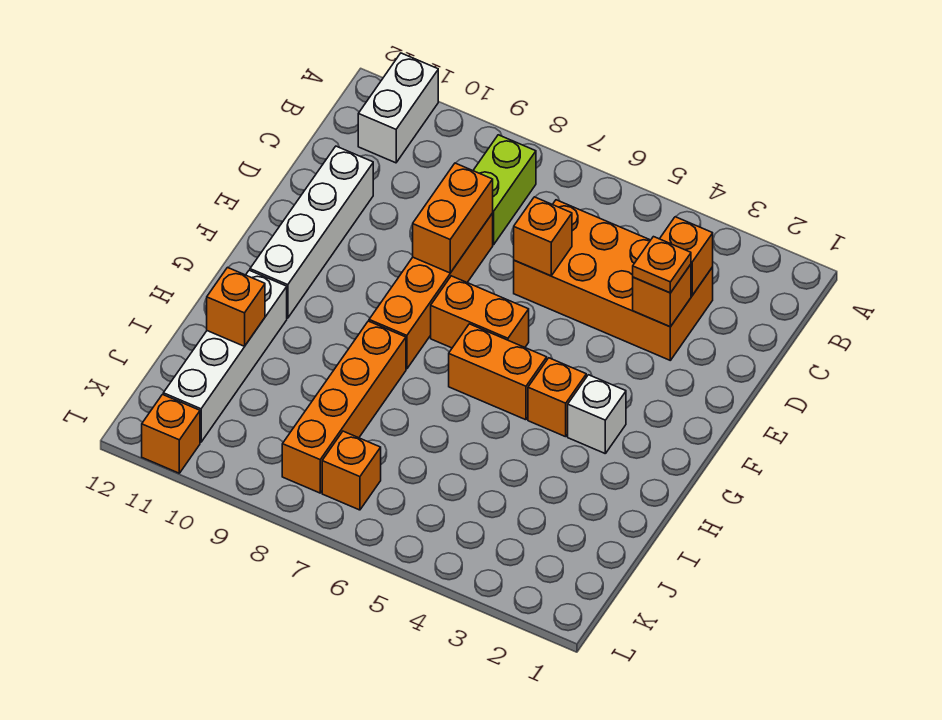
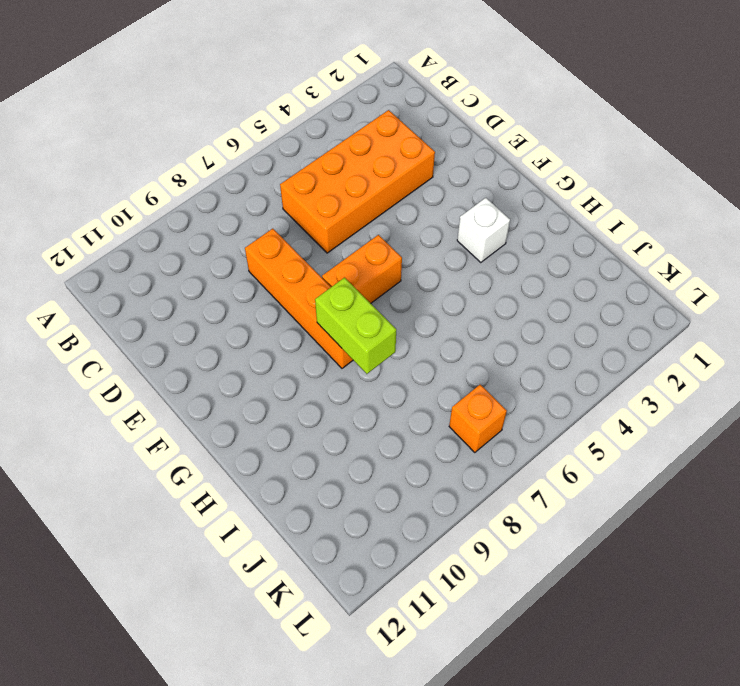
lime 1x2 brick [315,278,396,374] -> lime 1x2 brick moved to [473,135,536,245]
none -> white 1x2 brick [358,53,438,163]
none -> white 1x4 brick [250,146,373,318]
none -> orange 1x1 brick [528,358,586,437]

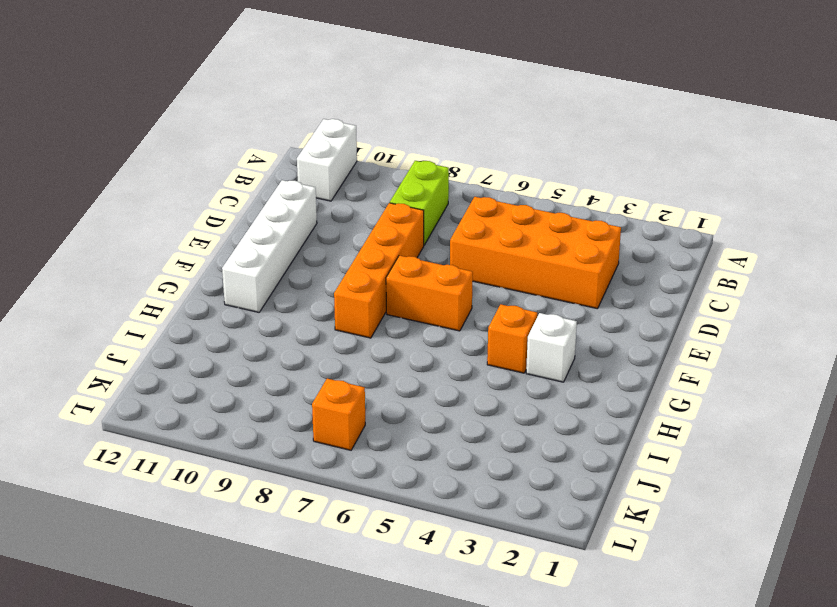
none -> orange 1x2 brick [449,324,547,420]
none -> orange 1x4 brick [282,321,406,493]
none -> white 1x4 brick [163,270,287,442]

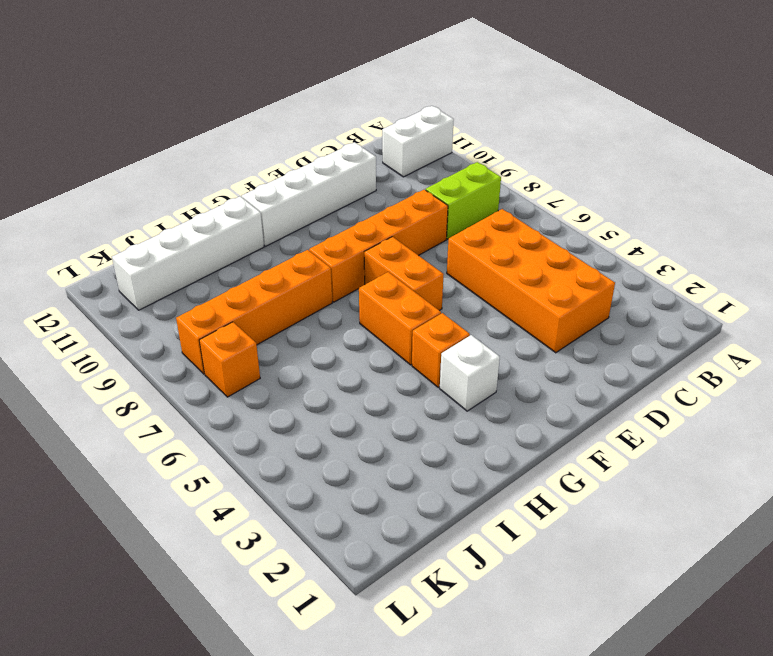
none -> orange 1x1 brick [142,395,200,473]
none -> orange 1x1 brick [660,217,713,296]
none -> orange 1x1 brick [633,264,691,327]

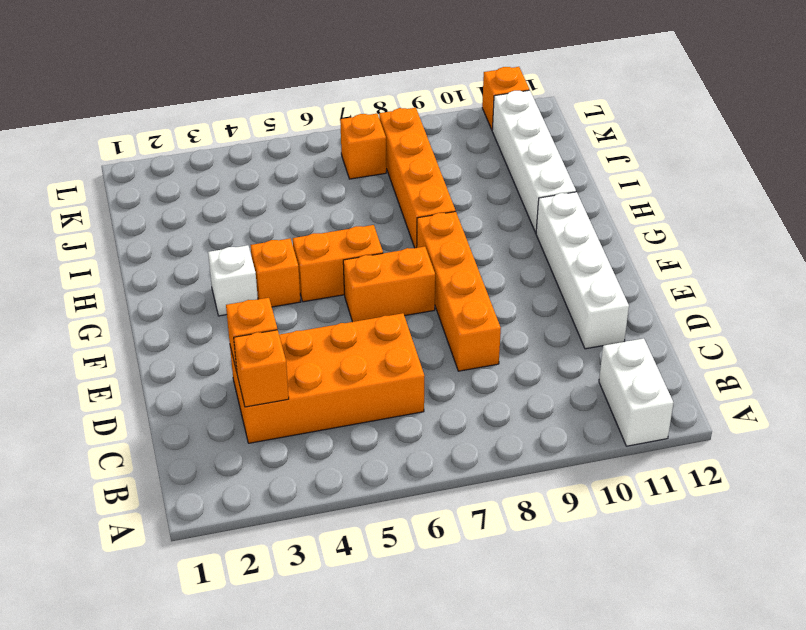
none -> lime 1x2 brick [473,135,536,245]
none -> orange 1x1 brick [514,197,572,276]
none -> orange 1x2 brick [413,163,493,273]

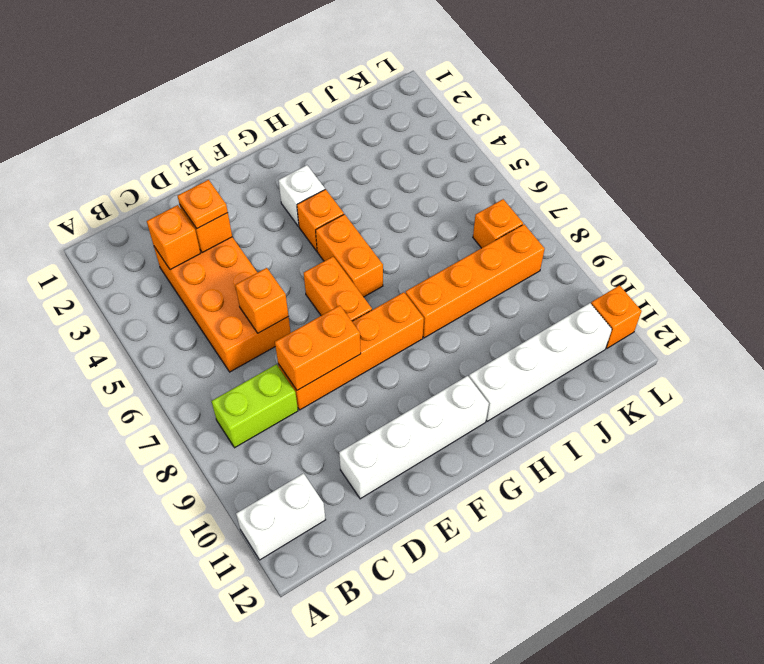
none -> orange 1x1 brick [207,268,265,346]

